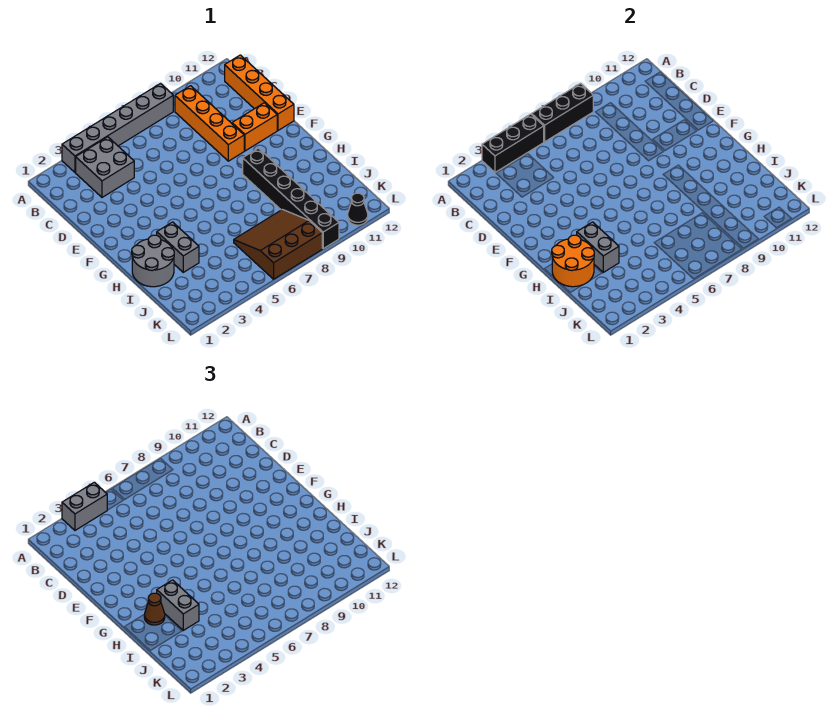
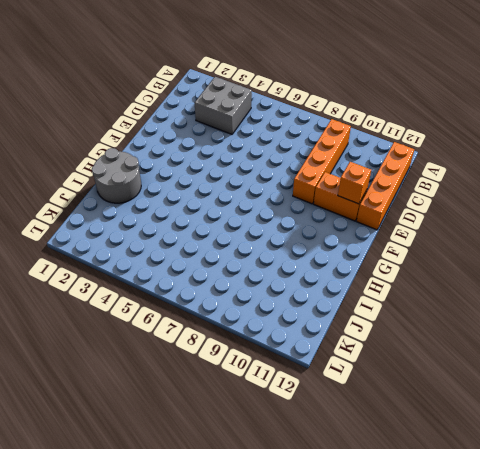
orange 1x1 brick [338,162,371,204] -> none
none -> grey 1x6 brick [62,84,173,172]
none -> black 1x6 brick [243,148,339,248]
none -> grey 1x2 brick [157,222,199,272]

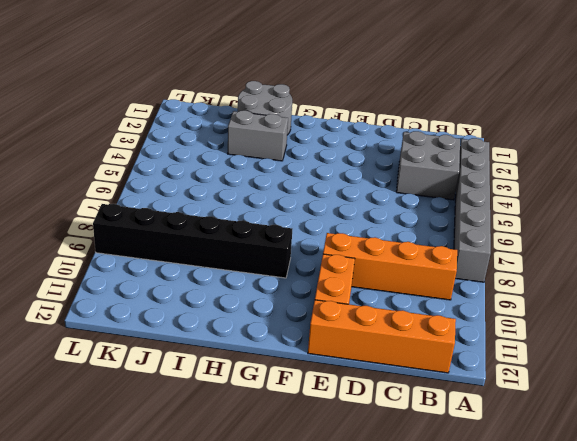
none -> brown 3x3 slope [234,210,322,279]
none -> black 1x1 cone [348,193,368,225]
none -> black 1x3 brick [482,114,544,172]

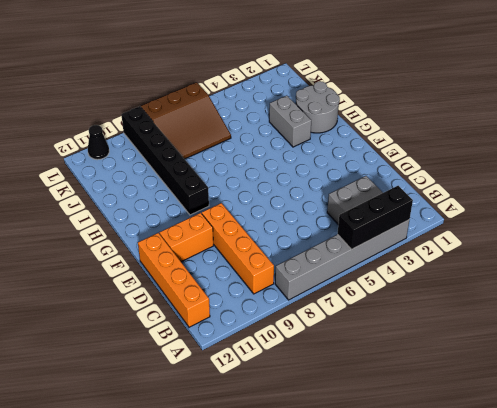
none -> black 1x3 brick [532,84,593,142]
none -> orange 2x2 round brick [552,235,594,287]
none -> grey 1x2 brick [577,222,619,272]

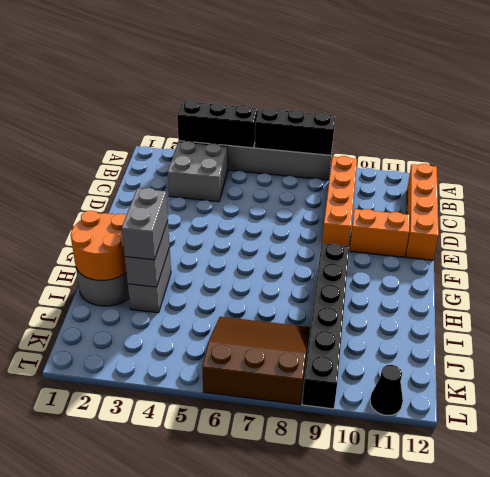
none -> grey 1x2 brick [62,482,107,530]
none -> brown 1x1 cone [144,593,165,625]

